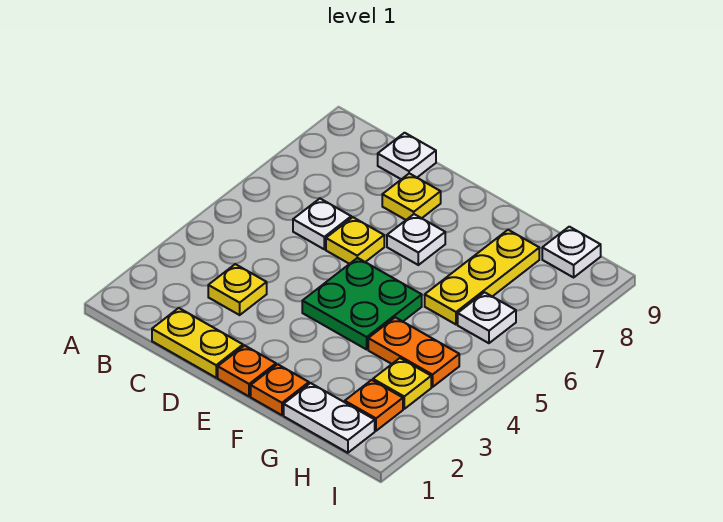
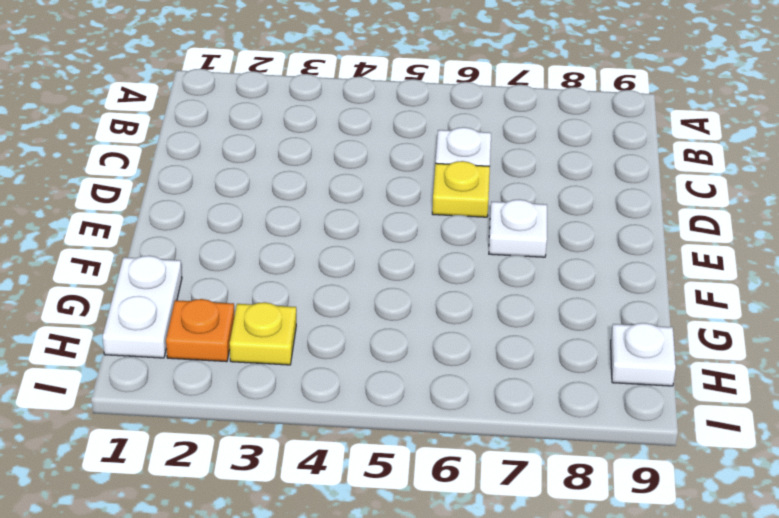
none -> yellow 1x2 plate [152,308,243,378]
none -> yellow 1x1 plate [208,264,267,315]
none -> white 1x1 plate [378,133,436,179]

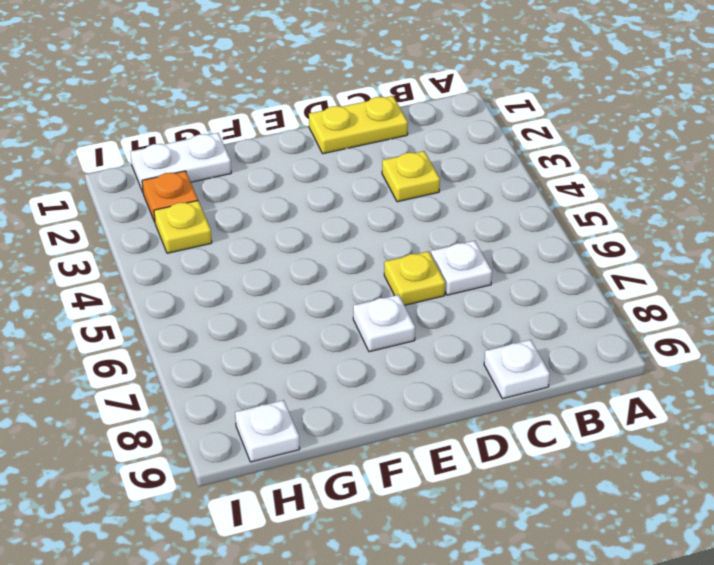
none -> yellow 1x1 plate [382,173,441,220]
none -> orange 1x1 plate [218,345,276,396]
none -> green 2x2 plate [302,258,422,349]

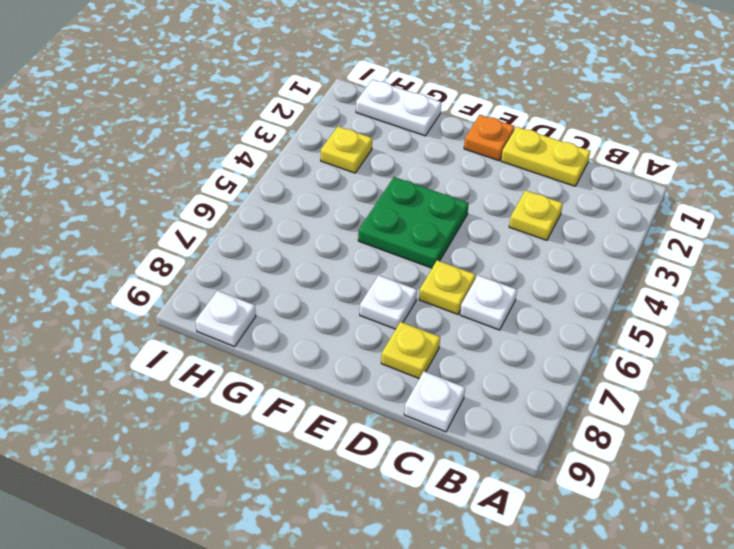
none -> orange 1x1 plate [251,364,309,415]
none -> orange 1x2 plate [368,317,459,387]
none -> yellow 1x3 plate [425,230,539,324]

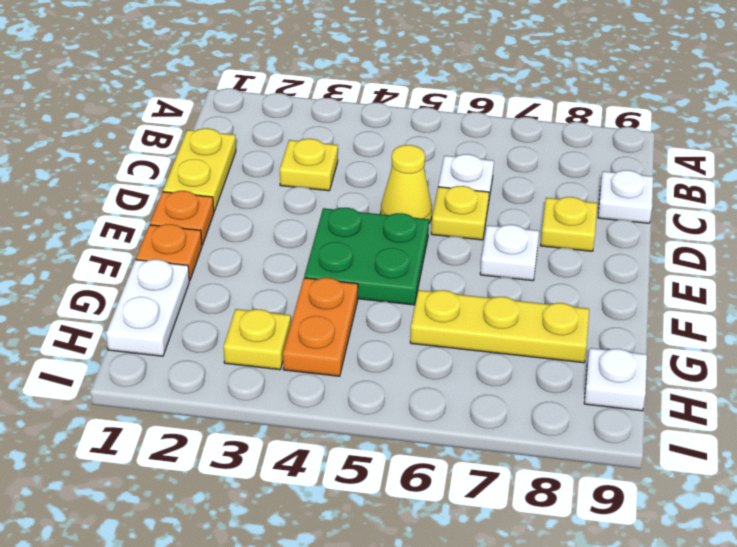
yellow 1x1 cone [381,145,432,223] -> none
none -> orange 1x1 plate [345,380,403,431]
none -> white 1x1 plate [458,292,516,343]

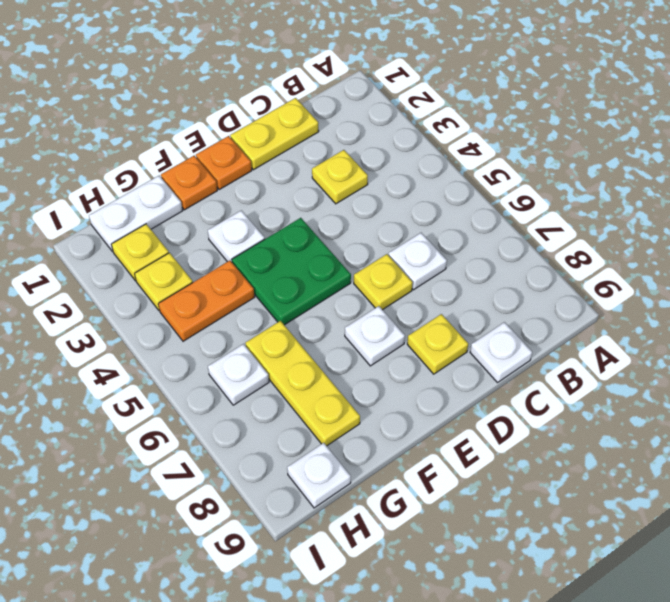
white 1x1 plate [208,210,265,262] -> none
yellow 1x1 plate [112,224,169,281] -> orange 1x1 plate [345,380,403,431]

